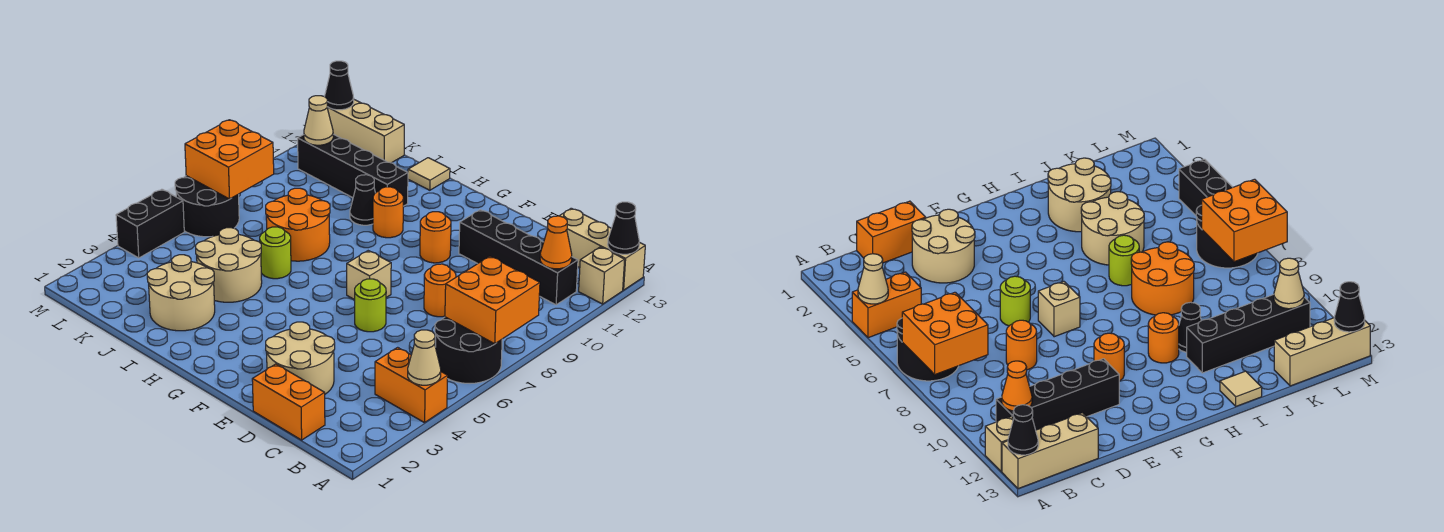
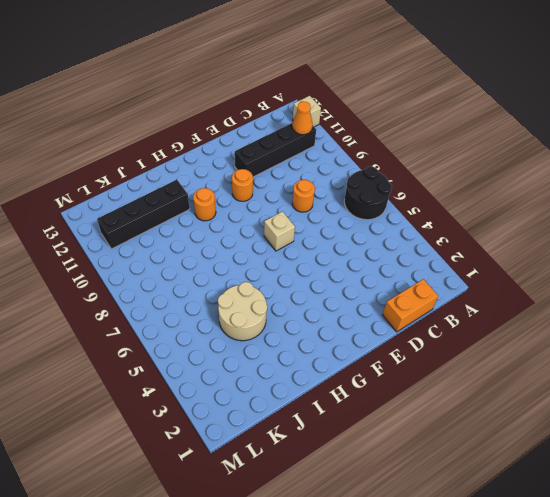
none -> orange 1x2 brick [375,347,448,423]
none -> tan 1x3 brick [560,208,645,290]
none -> tan 2x2 round brick [266,322,335,394]

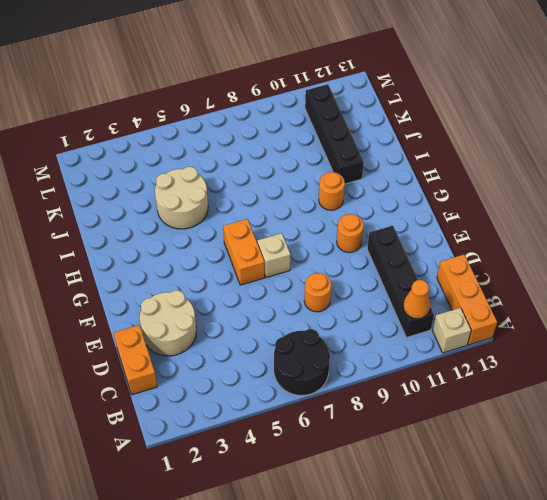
orange 1x3 brick [437,255,497,345] -> tan 1x3 brick [560,208,645,290]
orange 1x2 brick [223,219,265,285] -> orange 1x2 brick moved to [375,347,448,423]
none -> lime 1x1 round brick [355,279,386,332]
none -> tan 2x2 round brick [147,255,215,331]
none -> lime 1x1 round brick [260,227,291,279]

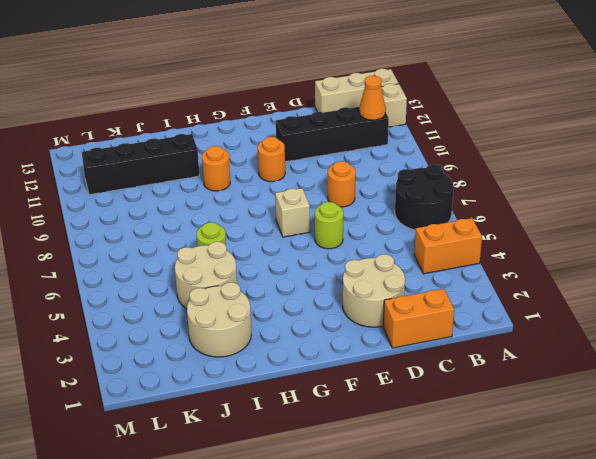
none -> orange 2x2 round brick [266,188,330,261]
none -> black 1x1 cone [350,175,375,225]
none -> tan 1x1 tile [408,158,450,190]

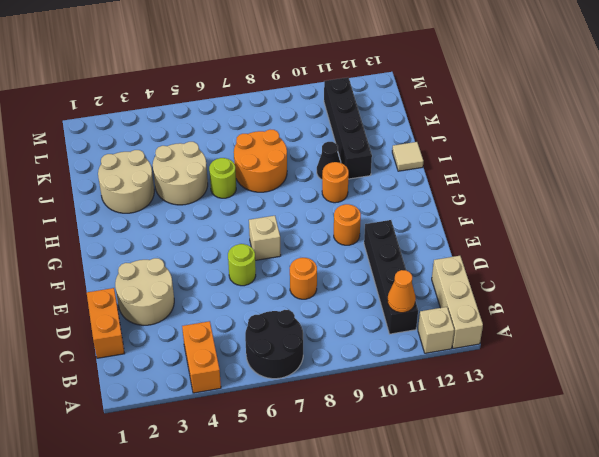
none -> tan 1x3 brick [327,100,404,163]
none -> black 2x2 round brick [175,176,239,237]
none -> black 1x2 brick [116,189,184,258]

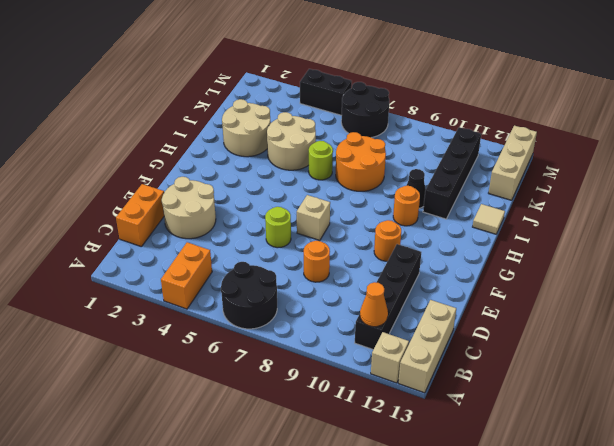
none -> tan 1x1 cone [408,330,441,385]
none -> orange 2x2 brick [445,256,540,344]
none -> black 1x1 cone [608,202,639,254]

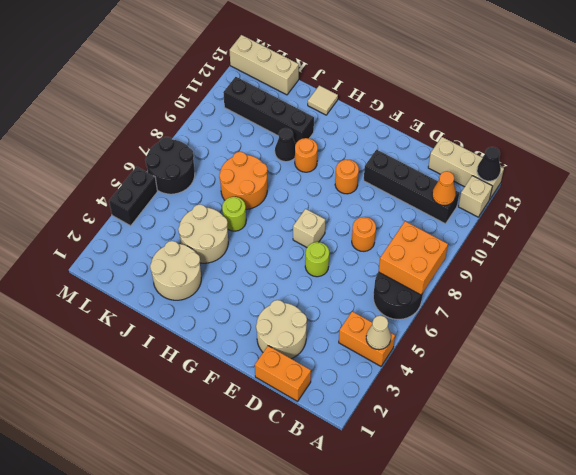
none -> orange 2x2 brick [185,120,274,199]
none -> tan 1x1 cone [304,96,333,145]
none -> black 1x1 cone [325,61,354,110]

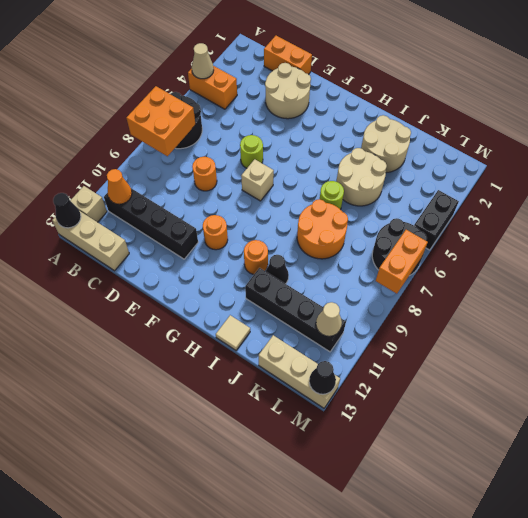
orange 1x2 brick [376,230,428,294] -> orange 2x2 brick [185,120,274,199]

